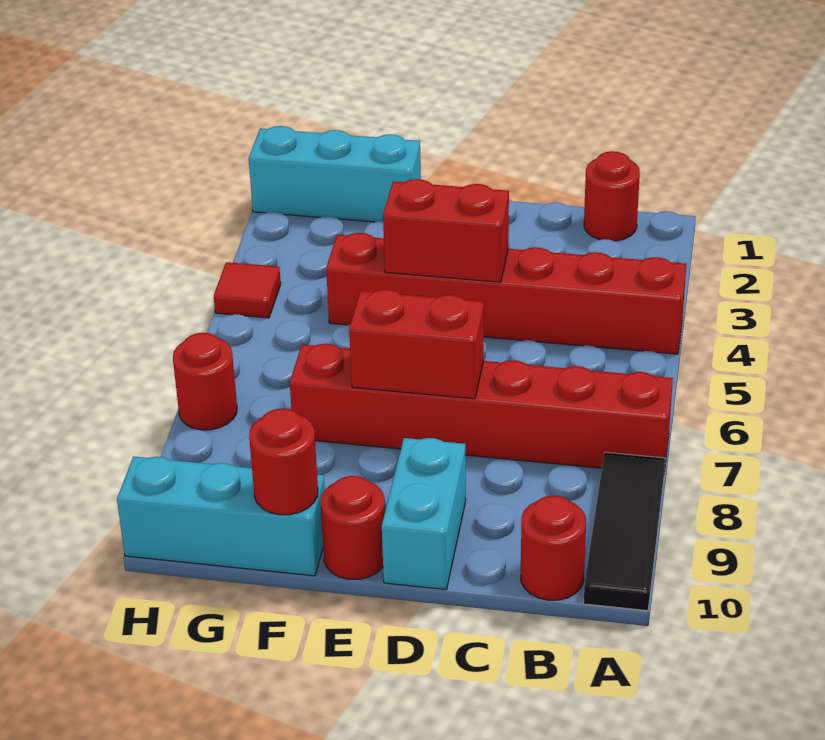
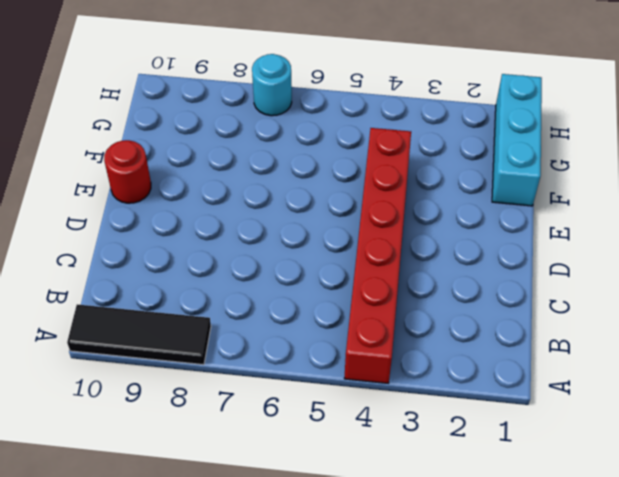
cyan 1x1 round brick [252,54,292,116] -> red 1x1 round brick [173,333,237,430]
none -> red 1x6 brick [290,344,673,471]
none -> red 1x1 round brick [584,151,640,241]
none -> red 1x1 round brick [521,496,586,600]

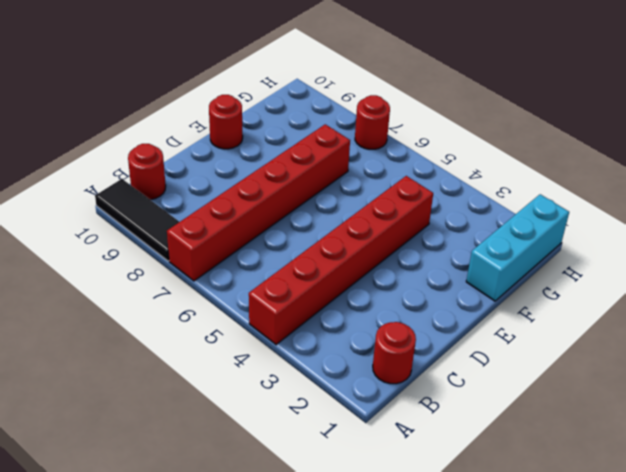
none -> cyan 1x2 brick [382,438,466,590]
none -> cyan 1x3 brick [117,457,325,576]
none -> red 1x1 tile [214,262,281,318]

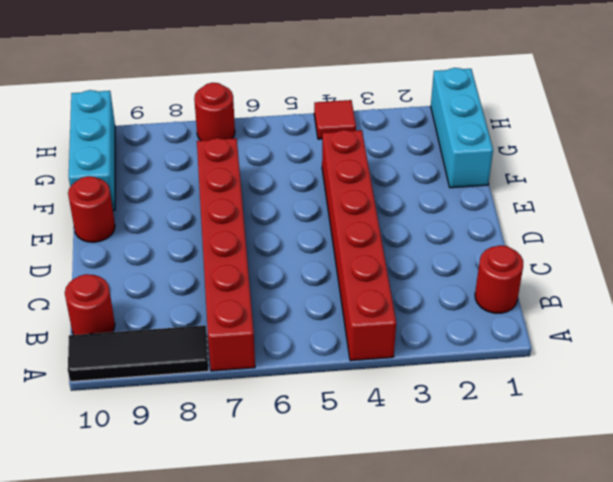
none -> cyan 1x2 brick [382,438,466,590]
none -> red 1x2 brick [383,179,509,282]
none -> red 1x2 brick [349,289,484,399]

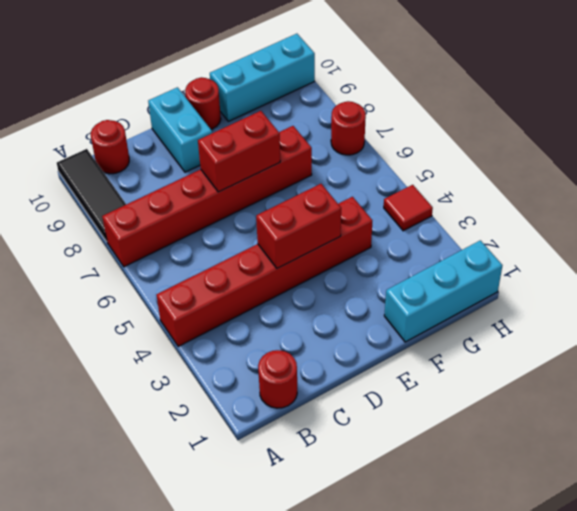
none -> red 1x1 round brick [249,409,318,515]

